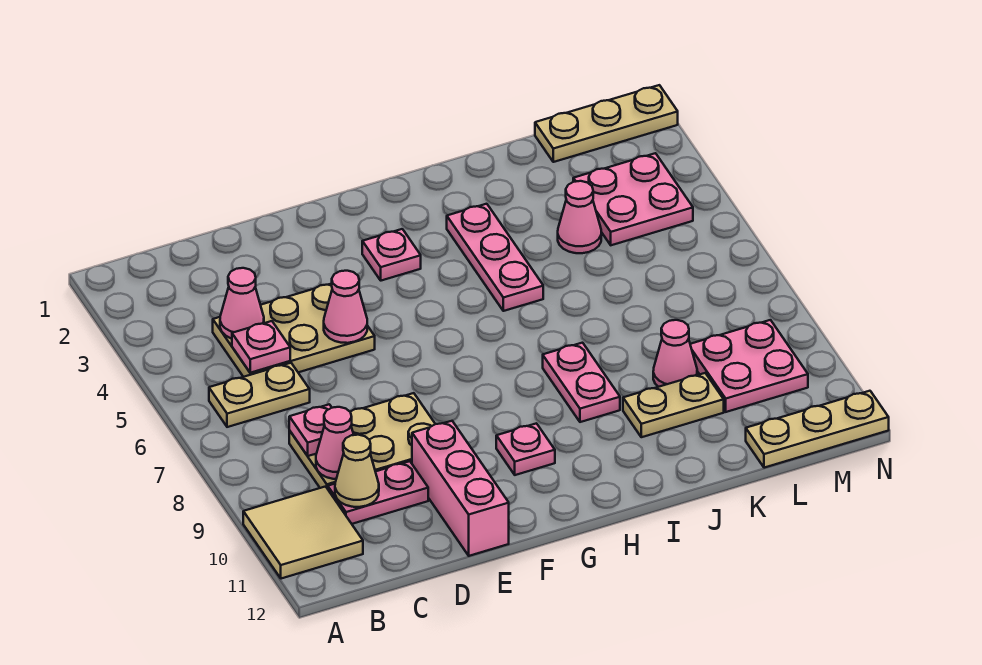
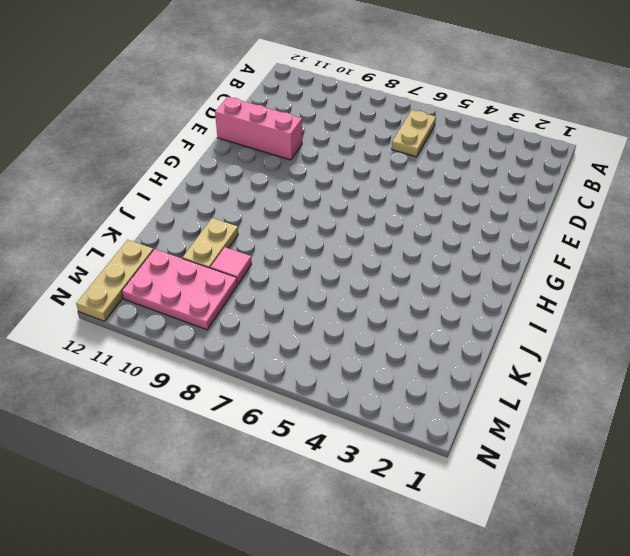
pink 1x1 tile [210,247,252,284] -> pink 1x1 cone [653,320,697,387]
pink 2x3 plate [122,249,237,330] -> pink 2x2 plate [690,320,808,412]
none -> tan 2x2 tile [243,487,363,579]
none -> tan 2x3 plate [213,284,375,377]
none -> tan 2x3 plate [289,393,435,489]

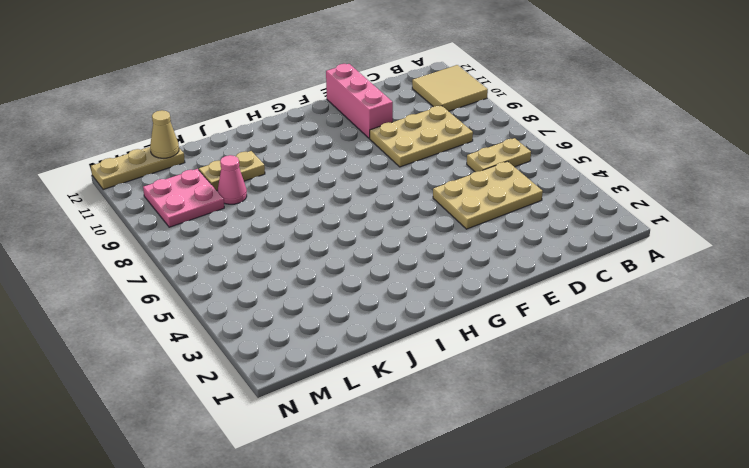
tan 1x1 cone [150,110,179,158] -> tan 1x1 cone moved to [335,435,379,507]
none -> pink 1x2 plate [328,461,428,524]
none -> pink 1x1 plate [362,229,421,281]
none -> pink 1x1 plate [496,423,555,475]

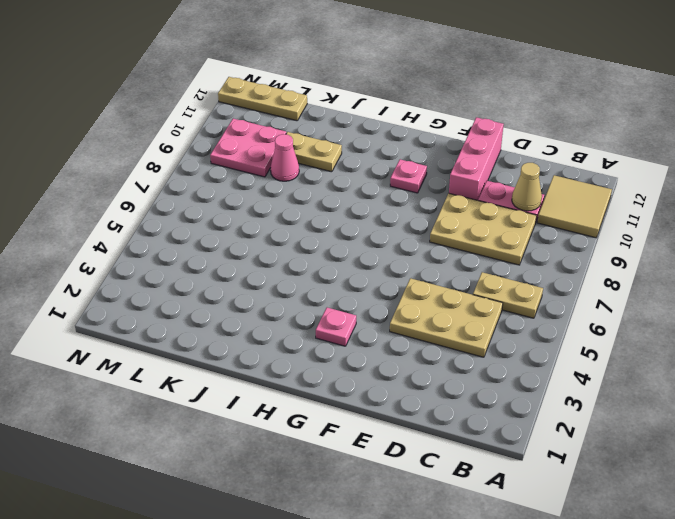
none -> pink 1x3 plate [447,204,543,311]
none -> pink 1x2 plate [543,343,620,422]
none -> pink 1x1 cone [558,181,601,253]

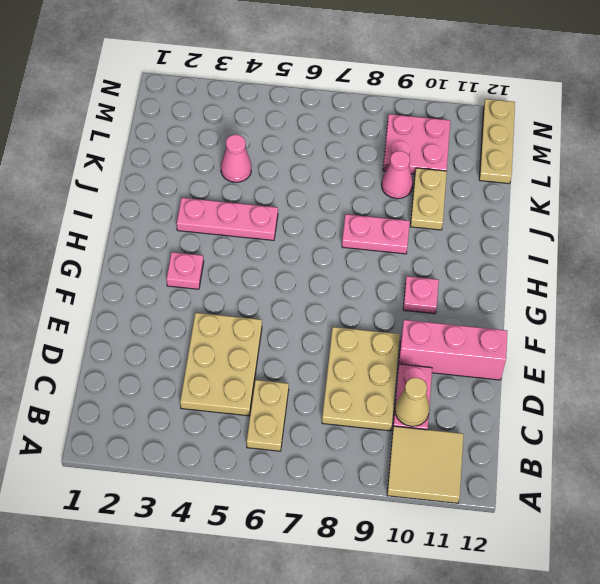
none -> tan 1x3 plate [535,85,678,162]
none -> pink 2x2 plate [573,153,693,245]
none -> pink 1x1 cone [220,268,264,339]

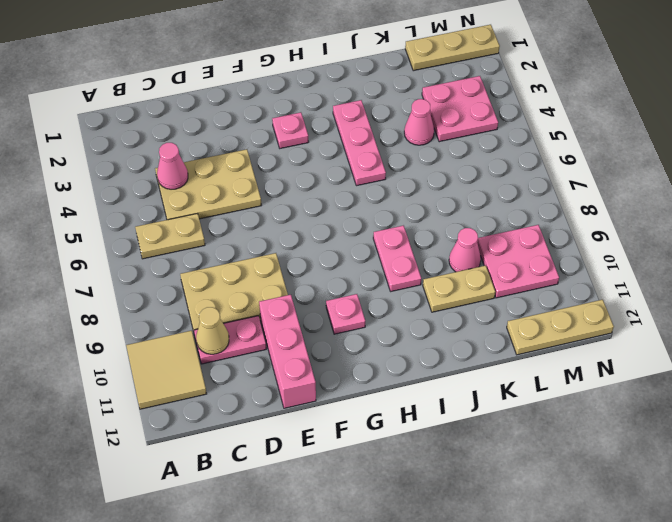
none -> pink 1x1 plate [232,321,290,373]
none -> pink 1x1 plate [289,404,332,456]
none -> pink 1x1 cone [316,407,354,479]

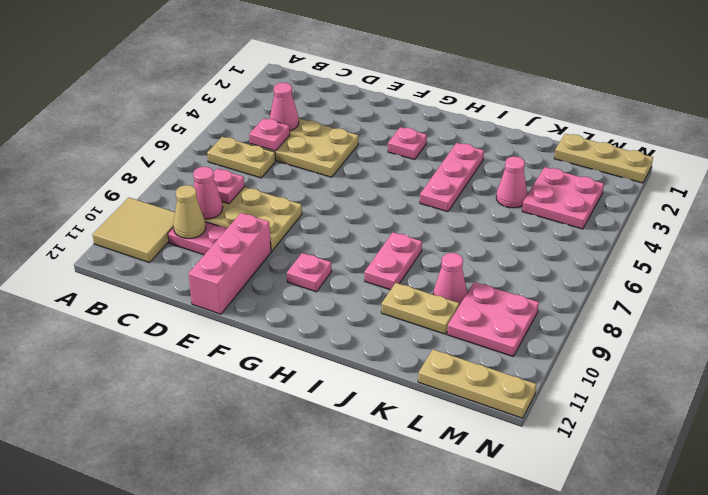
none -> pink 1x1 cone [324,271,367,343]

